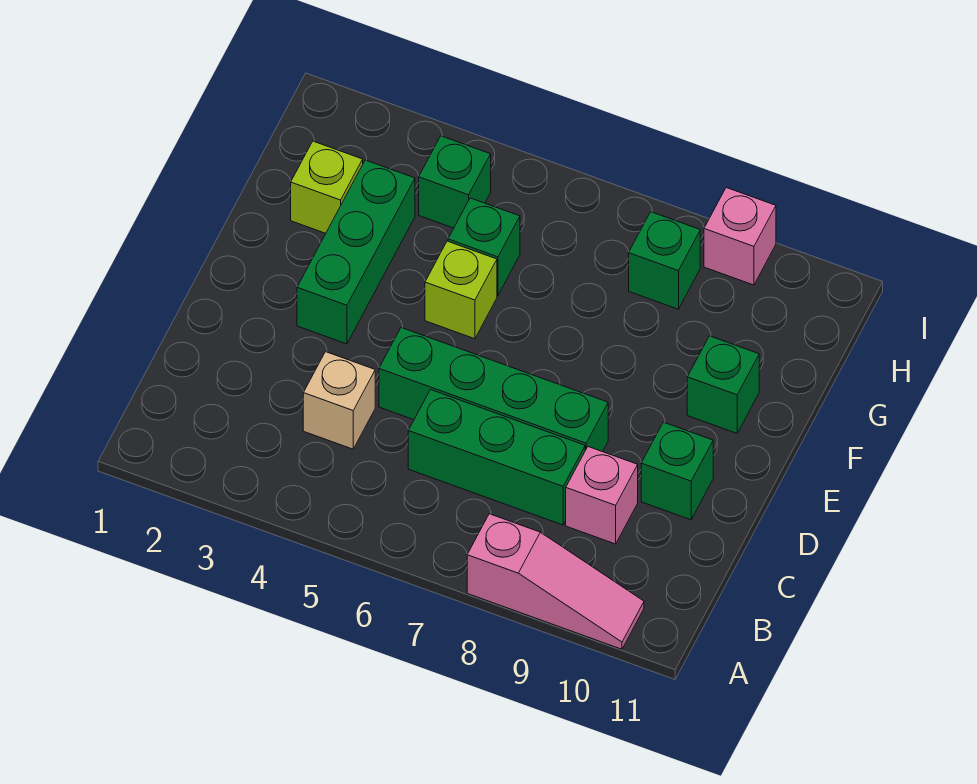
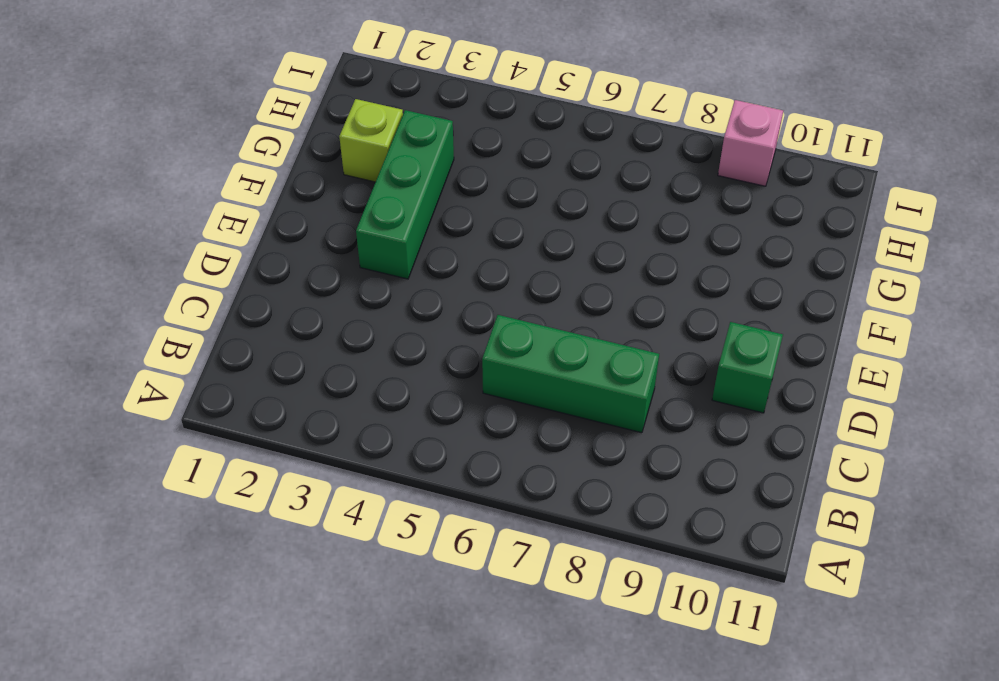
none -> pink 1x3 slope [467,514,644,649]
none -> tan 1x1 brick [303,352,375,449]
none -> pink 1x1 brick [566,447,638,544]

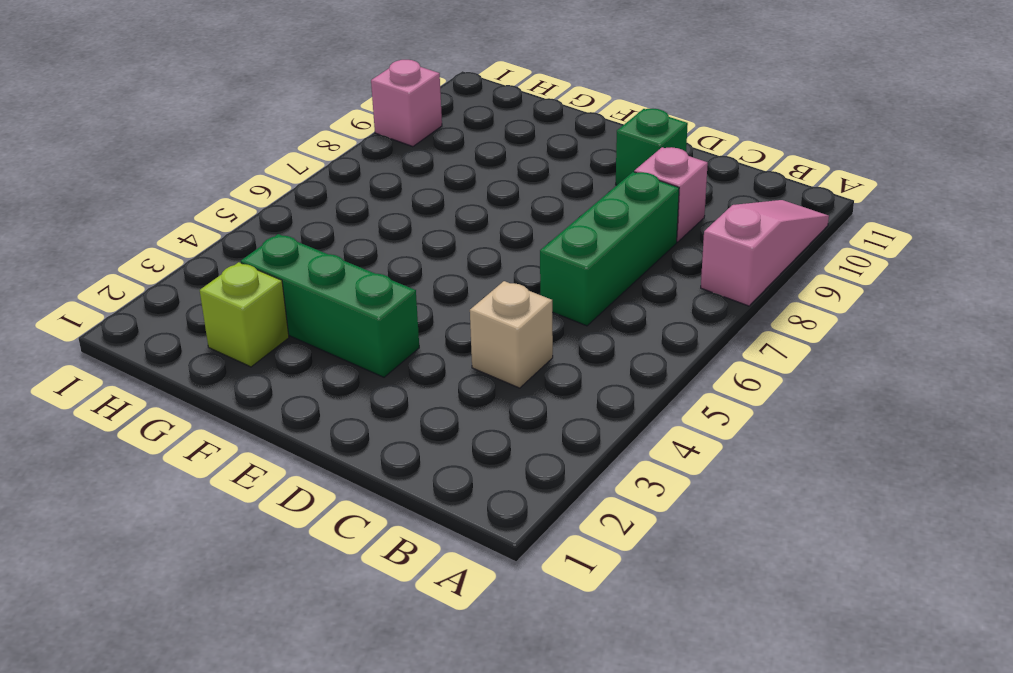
none -> green 1x4 brick [379,328,608,452]
none -> lime 1x1 brick [425,241,497,339]
none -> green 1x1 brick [687,336,759,433]

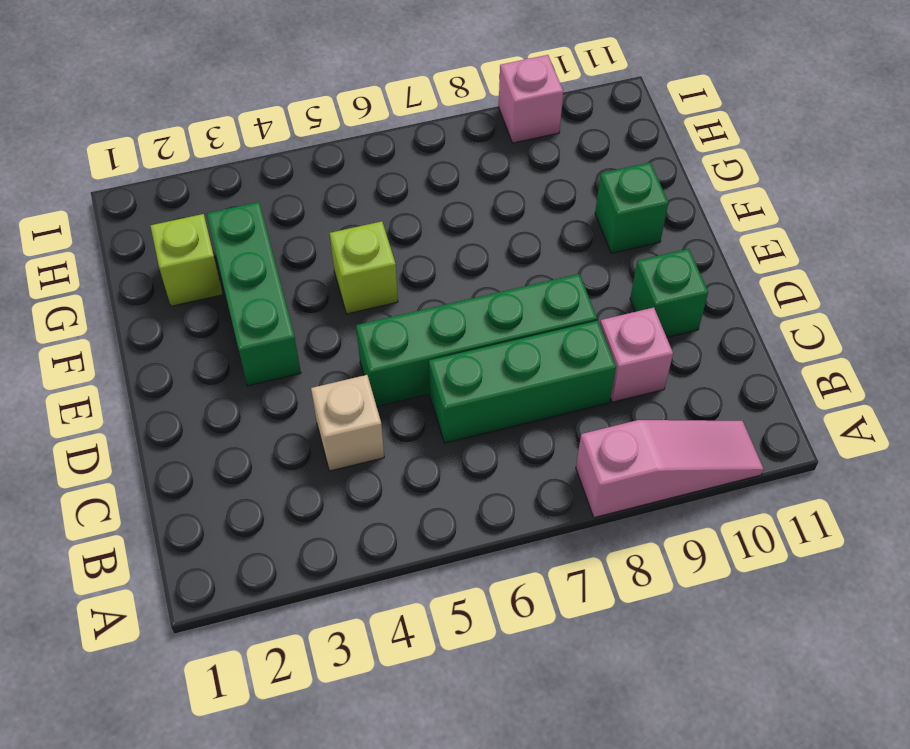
none -> green 1x1 brick [448,198,520,296]
none -> green 1x1 brick [419,136,491,228]
none -> green 1x1 brick [629,212,700,309]

